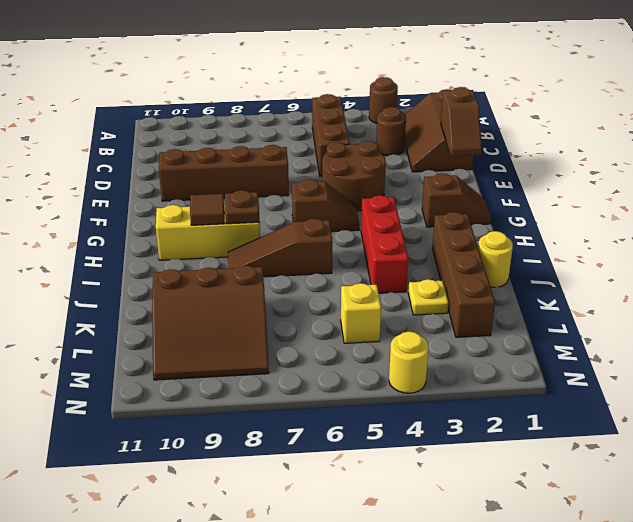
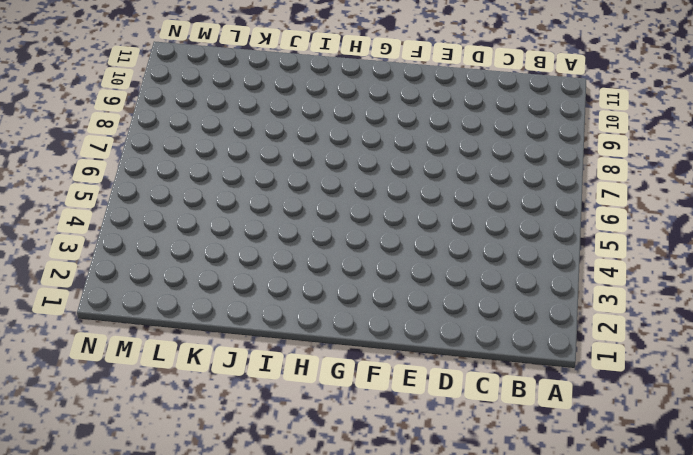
none -> brown 1x1 round brick [369,77,398,123]
none -> brown 2x3 slope [405,89,474,172]
none -> brown 1x3 brick [312,94,350,176]

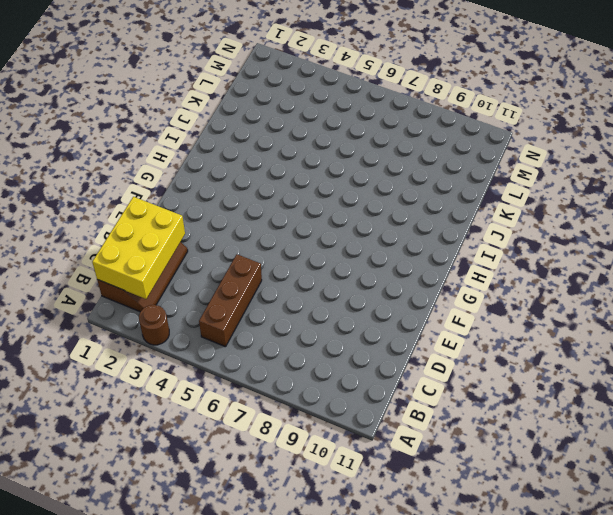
yellow 2x3 brick [92,197,185,299] -> brown 1x2 slope [441,87,482,156]
none -> brown 1x1 round brick [376,107,406,156]
none -> brown 2x2 round brick [322,141,386,211]
none -> brown 1x4 brick [159,145,289,201]

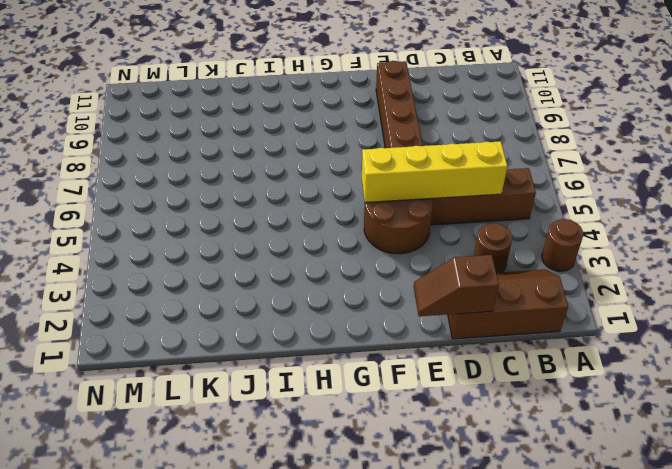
yellow 1x4 brick [362,141,507,202] -> none
none -> brown 1x2 slope [422,173,491,227]
none -> brown 1x2 slope [292,179,359,232]
none -> red 1x3 brick [361,195,408,293]

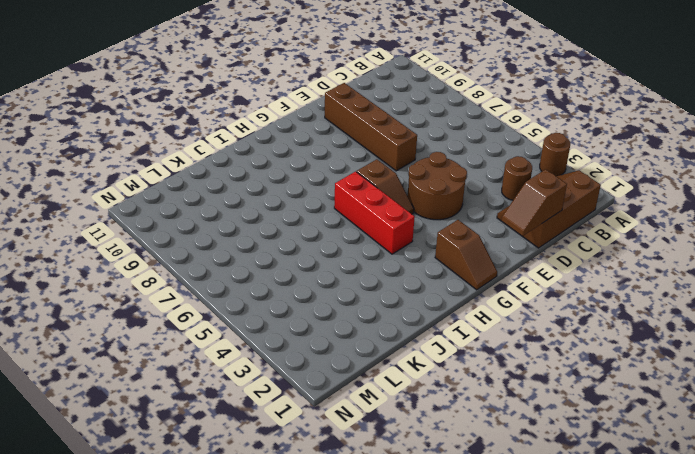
red 1x3 brick [334,171,415,254] -> red 1x3 brick turned to [361,195,408,293]
none -> brown 1x3 brick [312,94,350,176]
none -> yellow 1x3 brick [156,205,260,260]
none -> brown 1x4 brick [432,212,495,337]

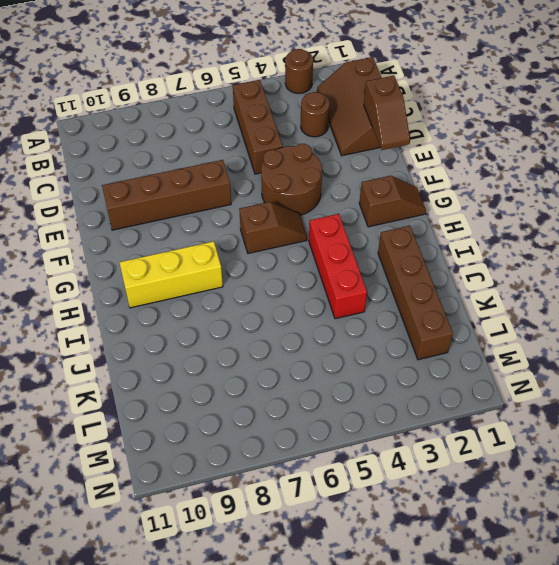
none -> brown 1x3 slope [228,219,332,277]
none -> yellow 1x1 round brick [478,231,513,287]
none -> yellow 1x1 plate [408,279,449,315]

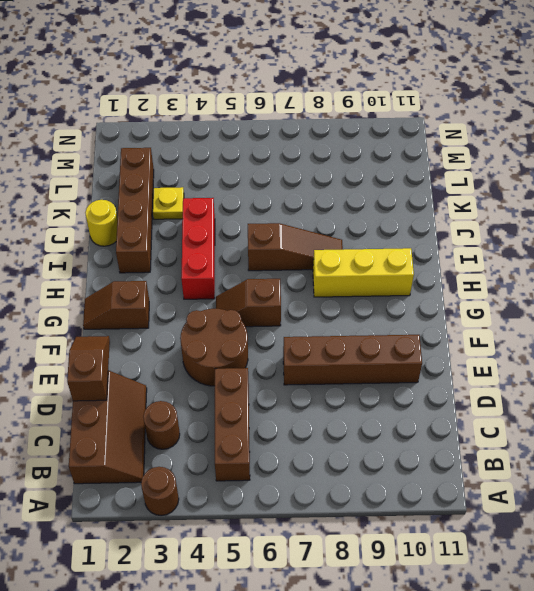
none -> brown 3x3 slope [152,266,269,380]
none -> yellow 1x1 brick [341,283,381,343]
none -> yellow 1x1 round brick [389,332,428,393]

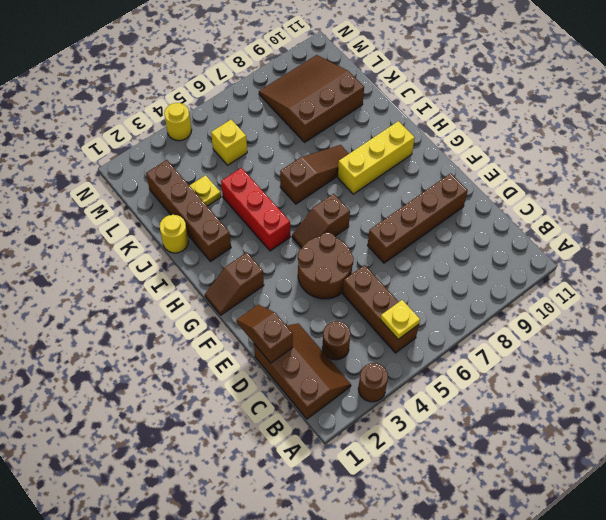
yellow 1x1 plate [380,300,420,339] -> none
none -> brown 1x1 plate [225,190,260,224]
none -> brown 1x1 tile [190,194,224,225]

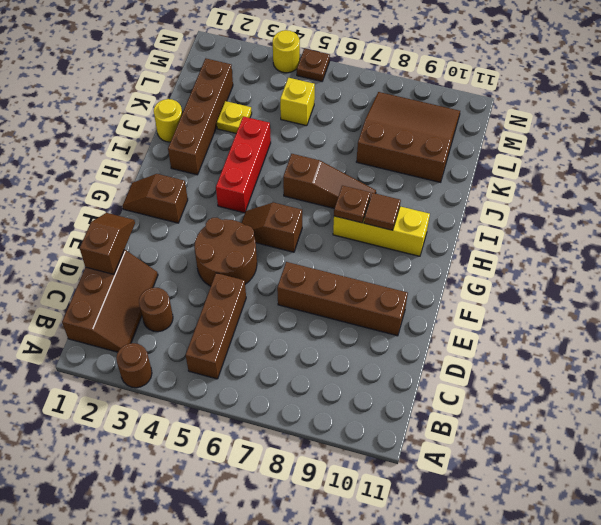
brown 1x1 plate [297,49,330,81] -> none

